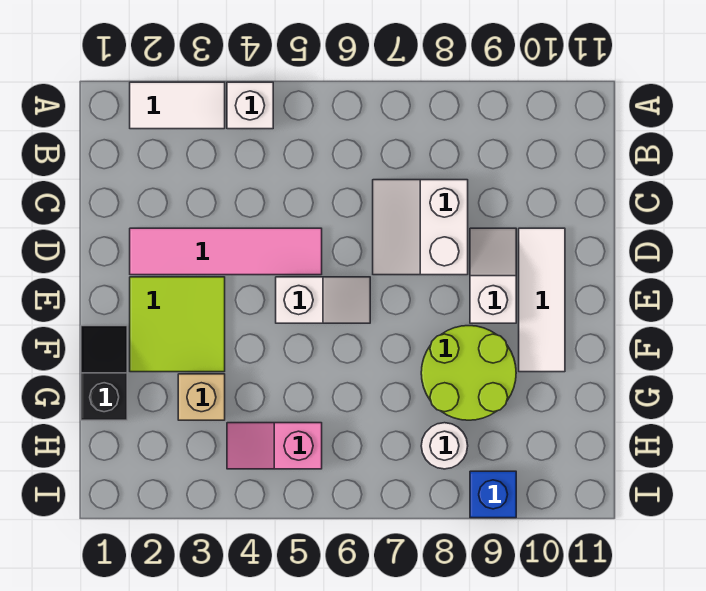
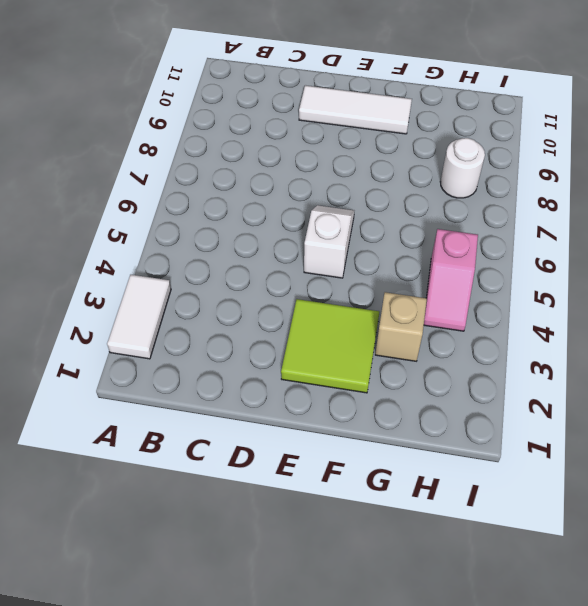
none -> white 1x1 brick [227,82,273,129]
none -> white 2x2 slope [373,180,468,275]
none -> pink 1x4 tile [130,228,322,275]

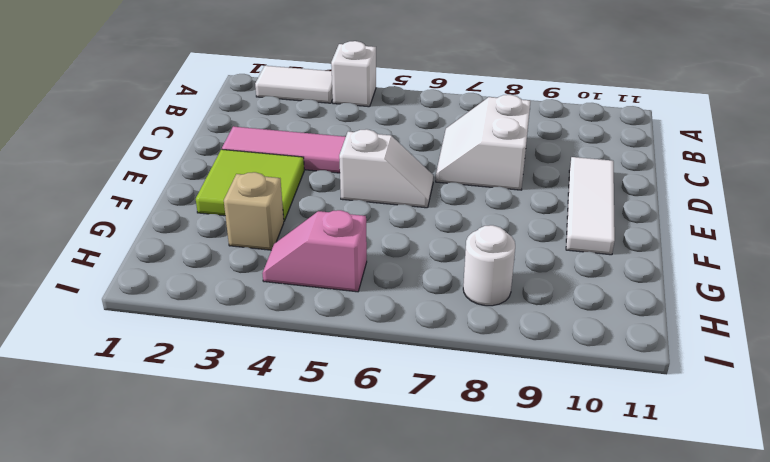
none -> white 1x2 slope [470,228,516,323]
none -> black 1x2 slope [81,326,127,420]
none -> lime 2x2 round brick [421,326,516,420]

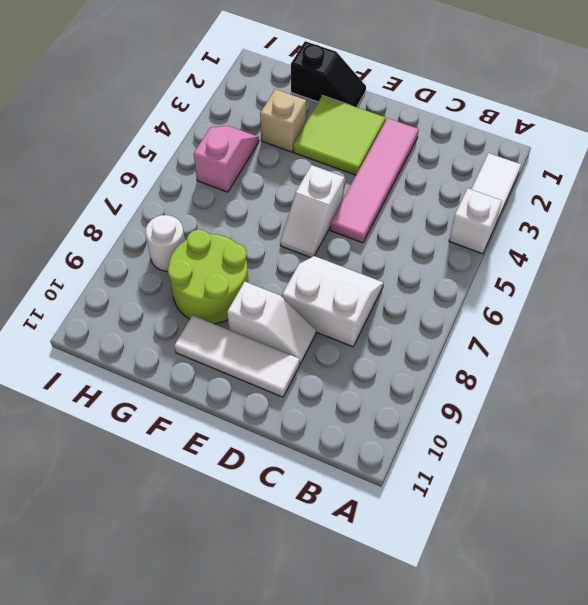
none -> blue 1x1 brick [470,471,516,518]

